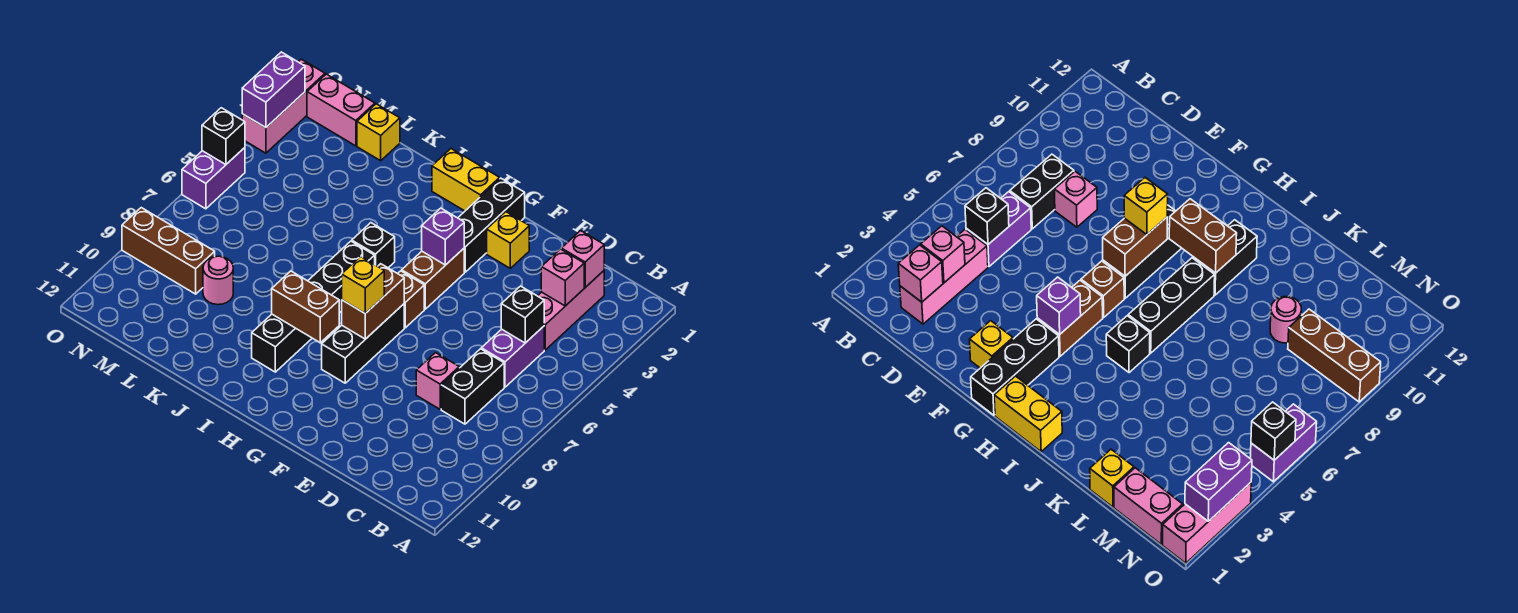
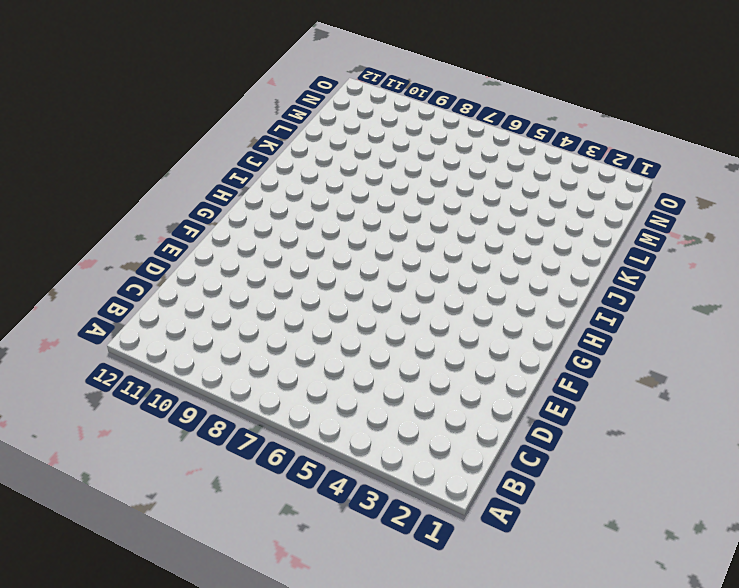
none -> pink 1x3 brick [538,271,604,350]
none -> purple 1x2 brick [481,326,544,387]
none -> black 1x2 brick [441,349,504,424]

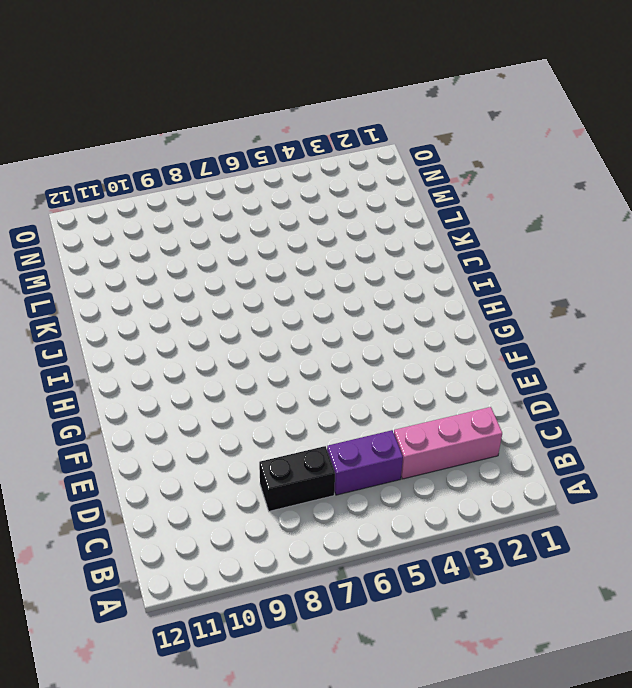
none -> pink 1x1 brick [416,353,459,409]
none -> yellow 1x1 brick [487,212,529,268]
none -> black 1x3 brick [458,178,525,272]

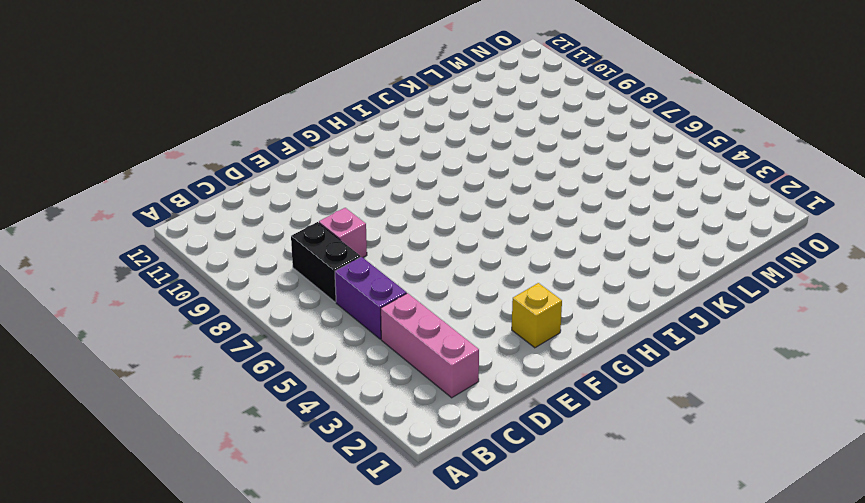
none -> black 1x3 brick [458,178,525,272]
none -> brown 1x2 brick [402,249,464,309]
none -> brown 1x1 brick [398,271,424,328]

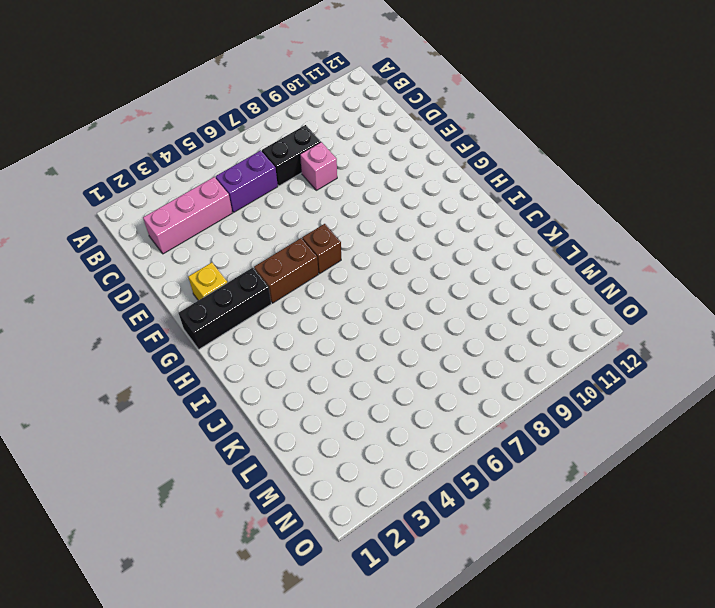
none -> black 1x3 brick [322,304,404,383]
none -> yellow 1x2 brick [432,149,500,211]
none -> black 1x1 brick [352,223,395,268]

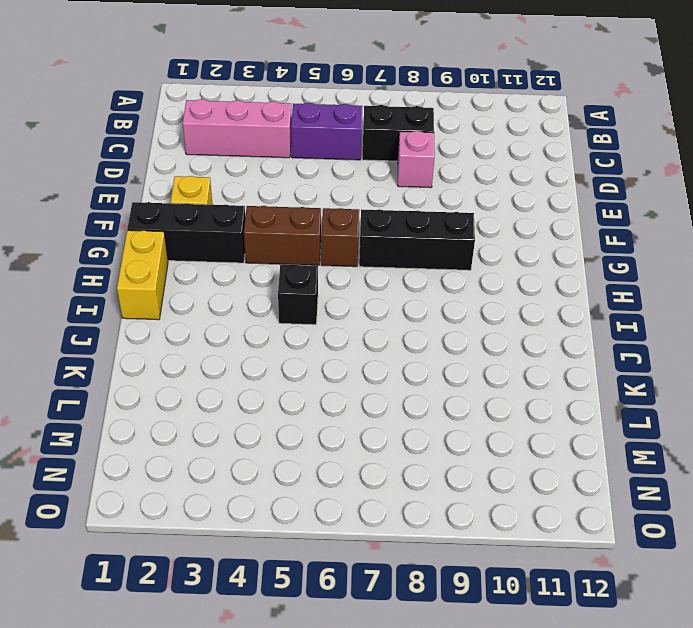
none -> black 1x3 brick [308,241,375,313]
none -> black 1x2 brick [252,314,312,372]
none -> yellow 1x1 brick [357,104,400,161]

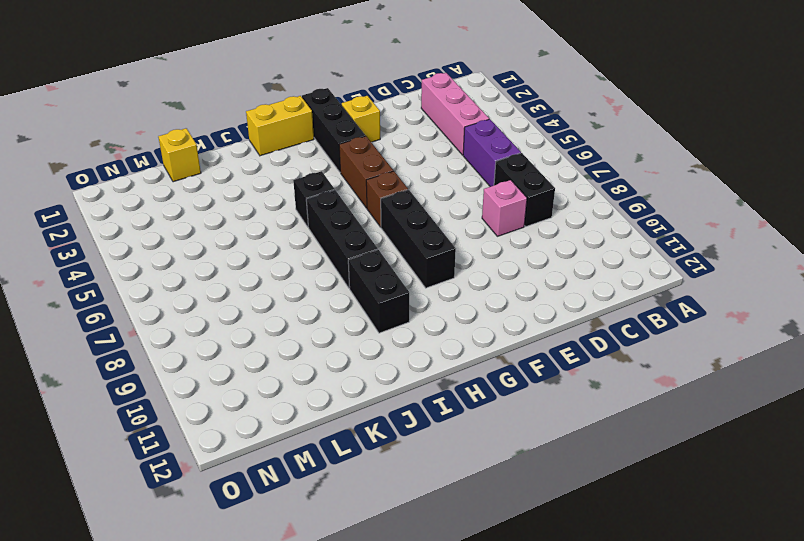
none -> pink 1x1 round brick [203,256,233,305]
none -> pink 1x2 brick [307,74,375,146]
none -> brown 1x3 brick [122,208,215,294]

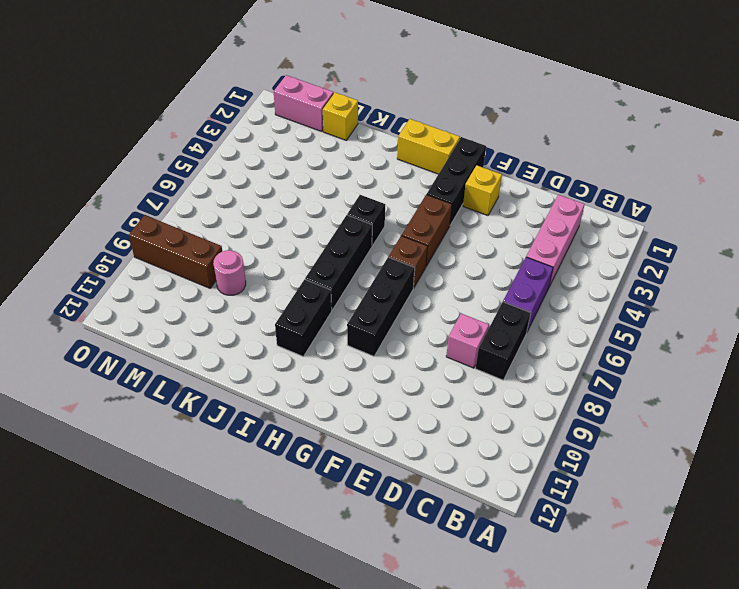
none -> pink 1x3 brick [242,59,325,153]
none -> purple 1x2 brick [182,148,245,209]
none -> pink 1x1 brick [561,231,604,287]

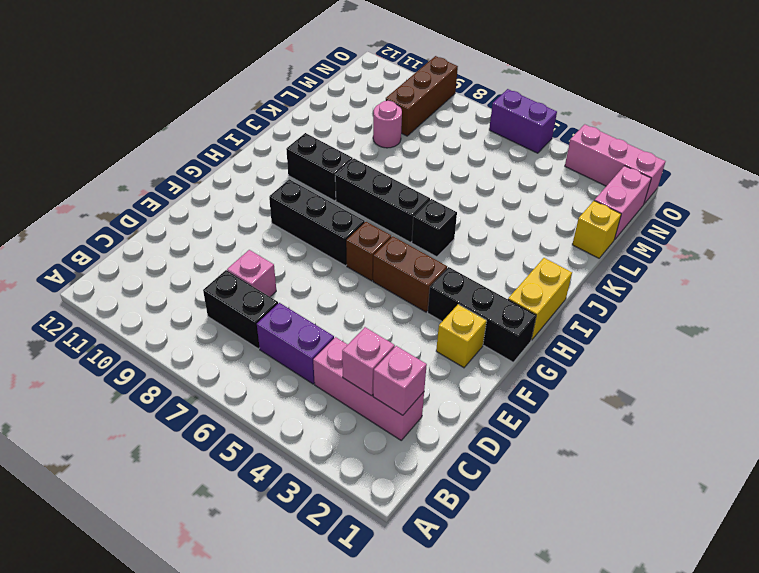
none -> black 1x1 brick [501,286,544,343]
none -> purple 1x1 brick [422,208,464,265]
none -> brown 1x2 brick [342,264,404,339]

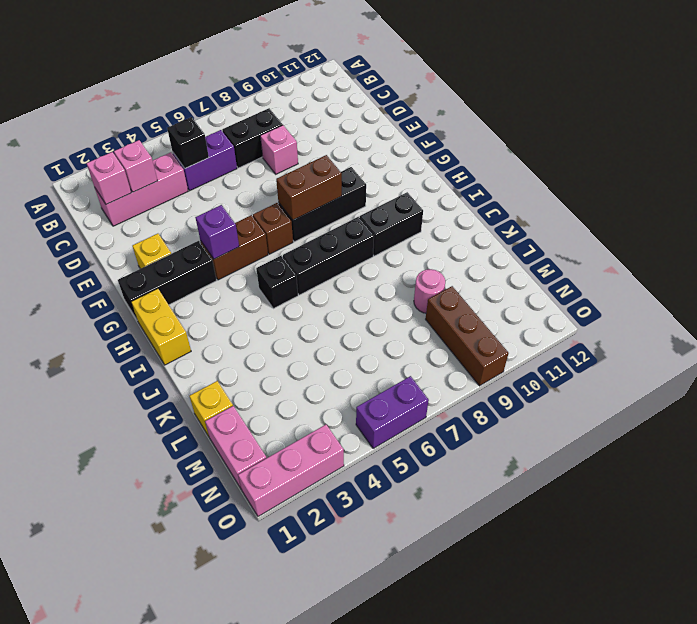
none -> brown 1x2 brick [272,271,339,343]
none -> purple 1x2 brick [242,52,305,128]
none -> black 1x1 brick [202,108,245,165]

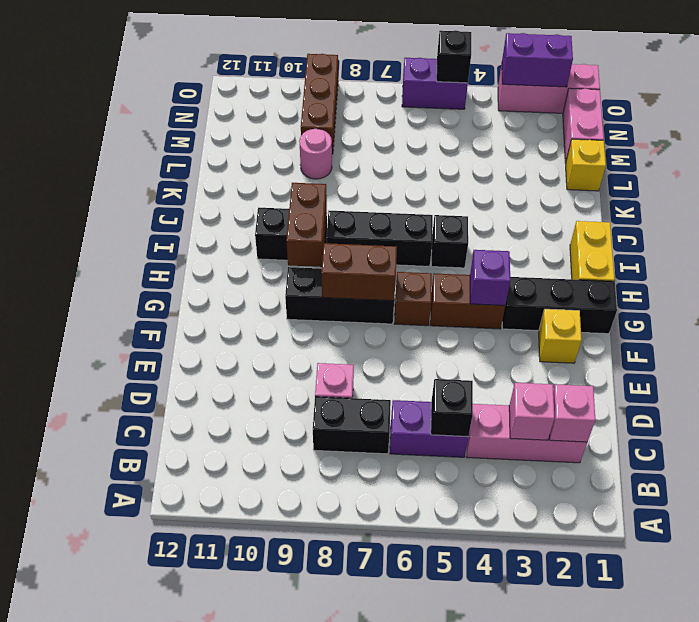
none -> yellow 1x1 brick [342,257,384,313]

